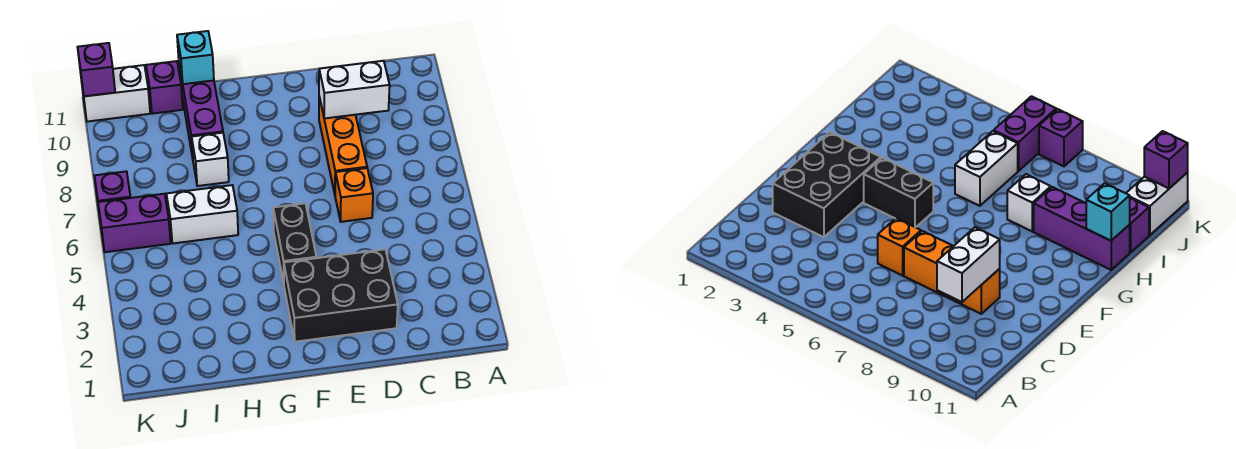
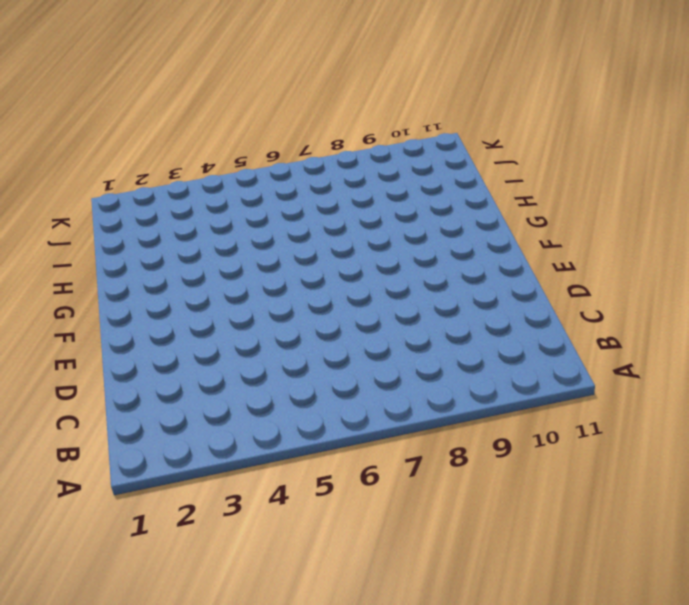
none -> black 2x3 brick [284,249,398,342]
none -> orange 1x1 brick [335,168,373,222]
none -> orange 1x3 brick [319,97,367,194]

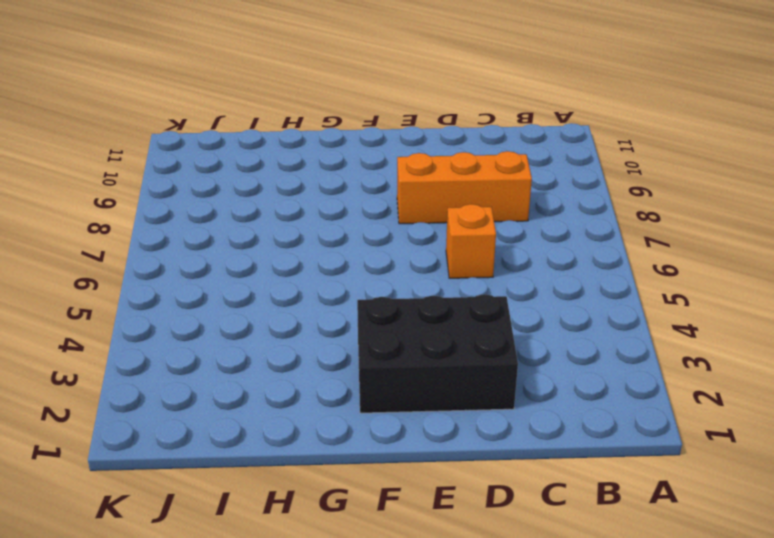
orange 1x3 brick [397,151,532,224] -> orange 1x3 brick turned to [319,97,367,194]
none -> black 1x2 brick [273,203,316,283]
none -> white 1x2 brick [166,185,238,243]
none -> white 1x1 brick [192,133,229,186]

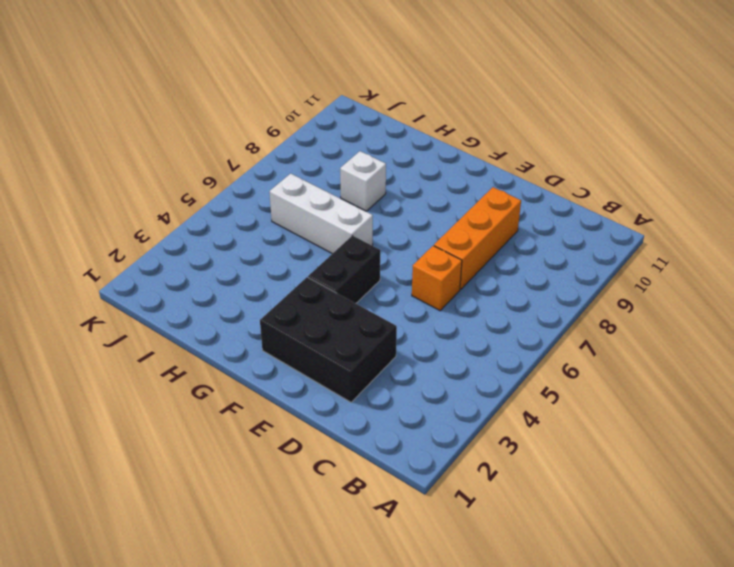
white 1x3 brick [270,173,373,254] -> white 1x2 brick [166,185,238,243]
none -> purple 1x3 brick [179,65,223,158]
none -> purple 1x1 brick [146,61,183,114]
none -> purple 1x2 brick [98,194,171,252]

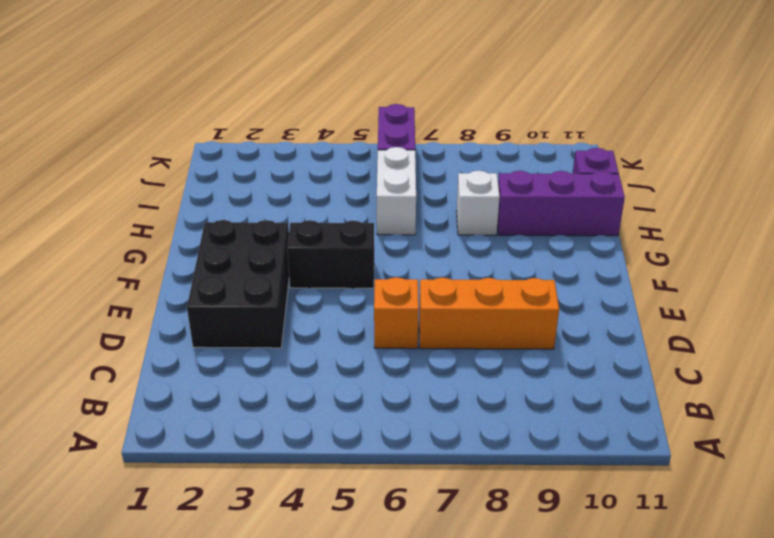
none -> white 1x2 brick [81,65,150,122]
none -> purple 1x1 brick [95,171,131,216]
none -> white 1x2 brick [319,61,390,118]

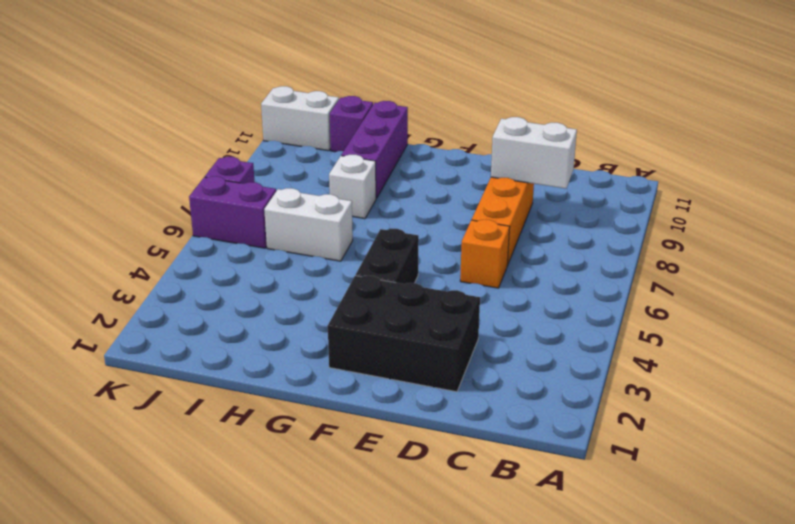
none -> cyan 1x1 brick [177,31,214,84]
none -> purple 1x1 brick [78,43,115,96]

